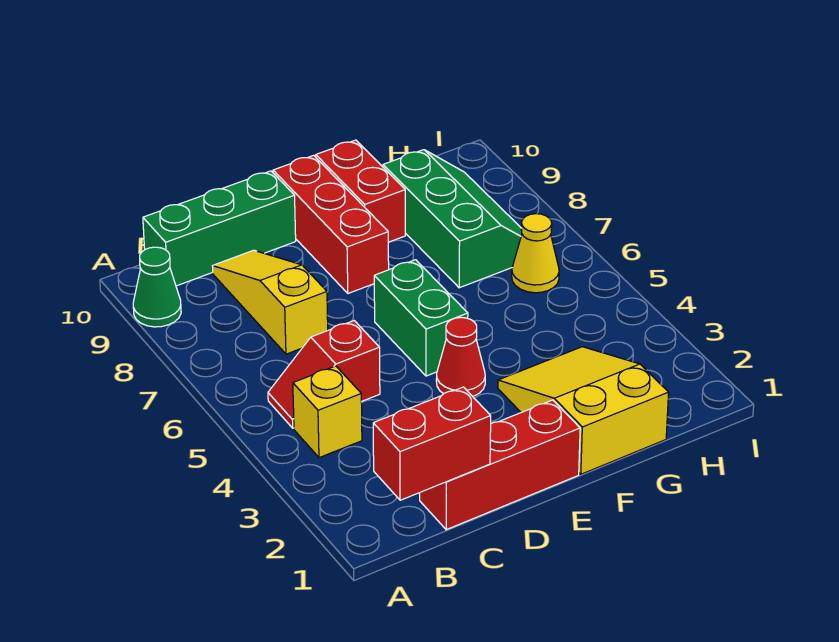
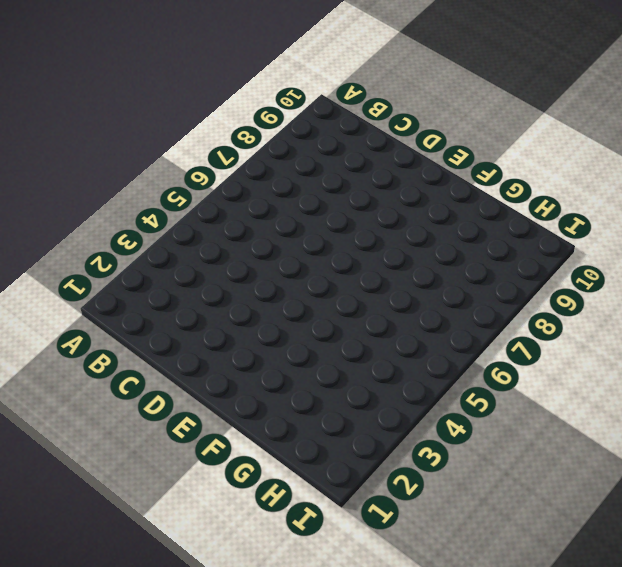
none -> green 1x1 cone [133,247,181,327]
none -> yellow 1x1 brick [293,366,362,458]
none -> red 1x2 slope [268,321,380,428]

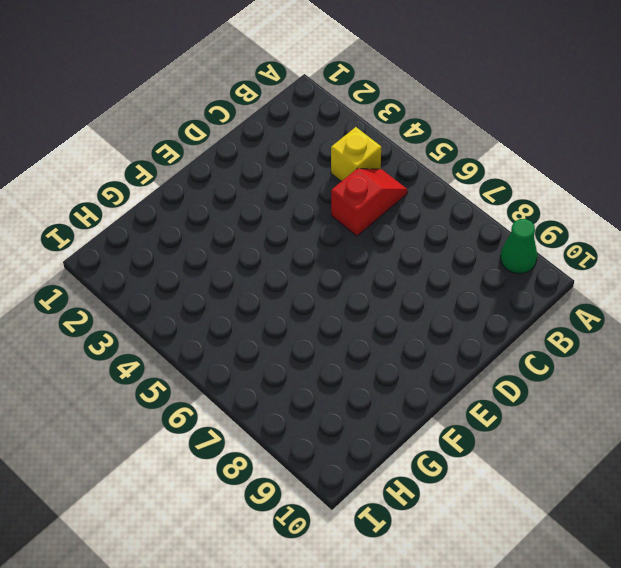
none -> green 1x3 brick [143,171,296,286]
none -> red 1x3 brick [420,400,580,530]
none -> yellow 1x3 slope [212,250,328,354]

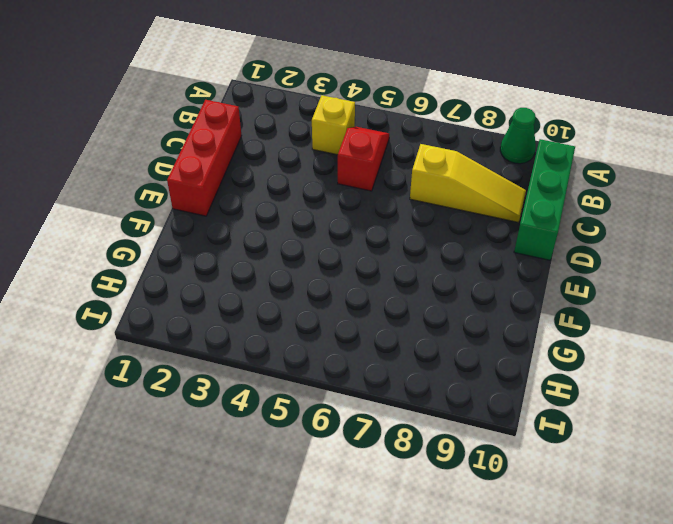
none -> red 1x1 cone [436,318,485,396]
none -> green 1x2 brick [374,260,468,376]
none -> red 1x3 brick [273,155,389,293]

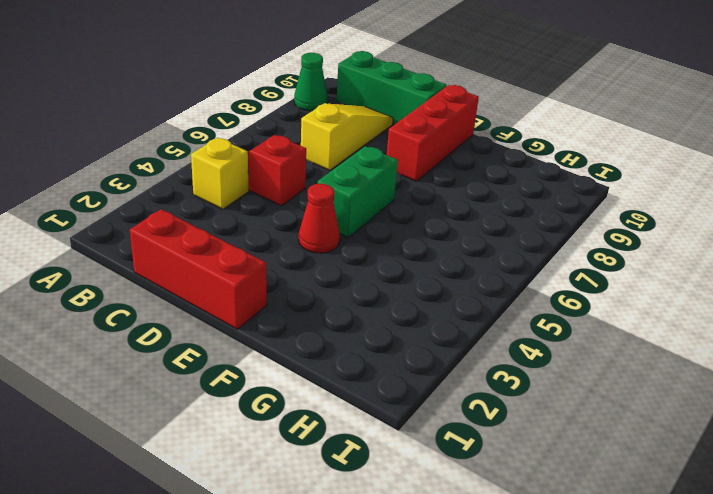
none -> yellow 2x3 slope [498,347,669,474]
none -> red 1x2 brick [316,140,405,242]
none -> green 2x3 slope [383,150,522,288]

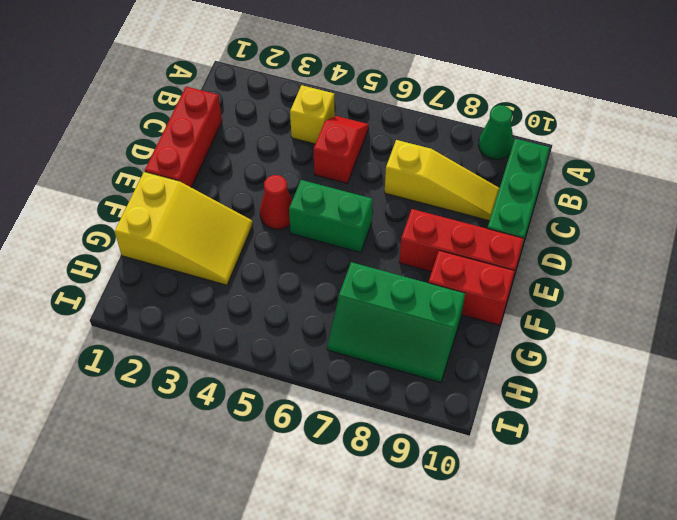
none -> yellow 1x1 cone [512,214,559,293]
none -> red 1x2 brick [373,387,491,500]

